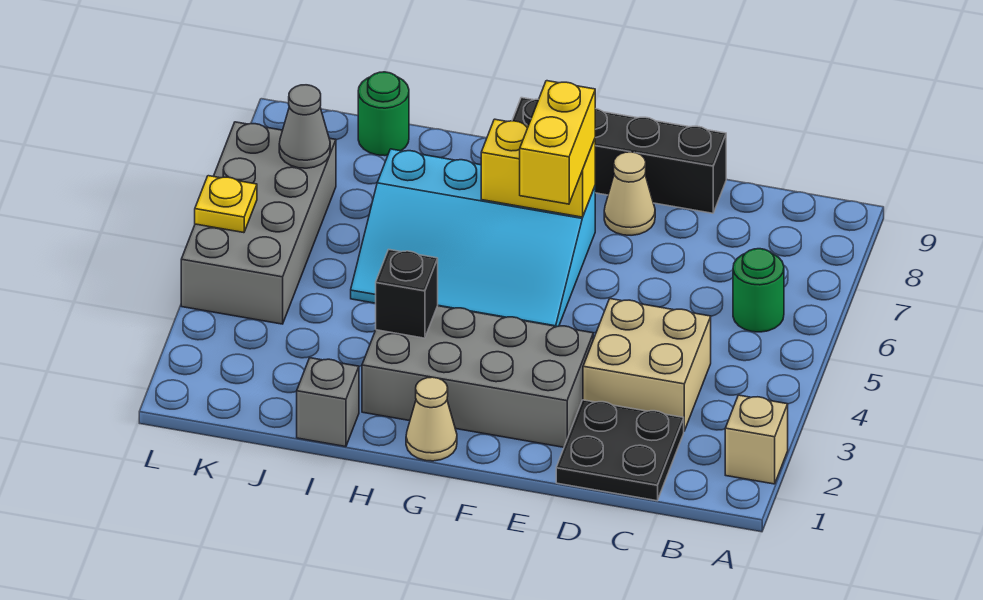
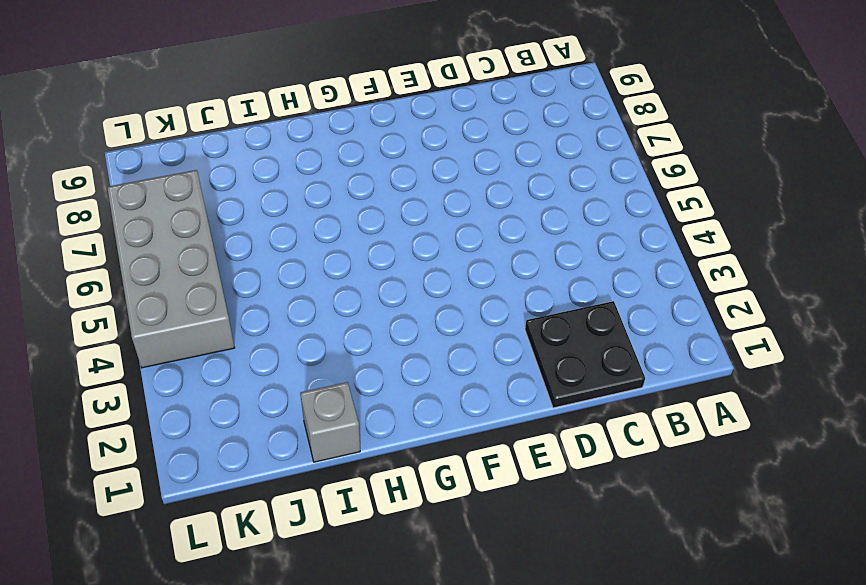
none -> tan 1x1 brick [725,395,788,484]
none -> green 1x1 round brick [733,249,784,332]
none -> tan 2x2 brick [583,299,711,431]

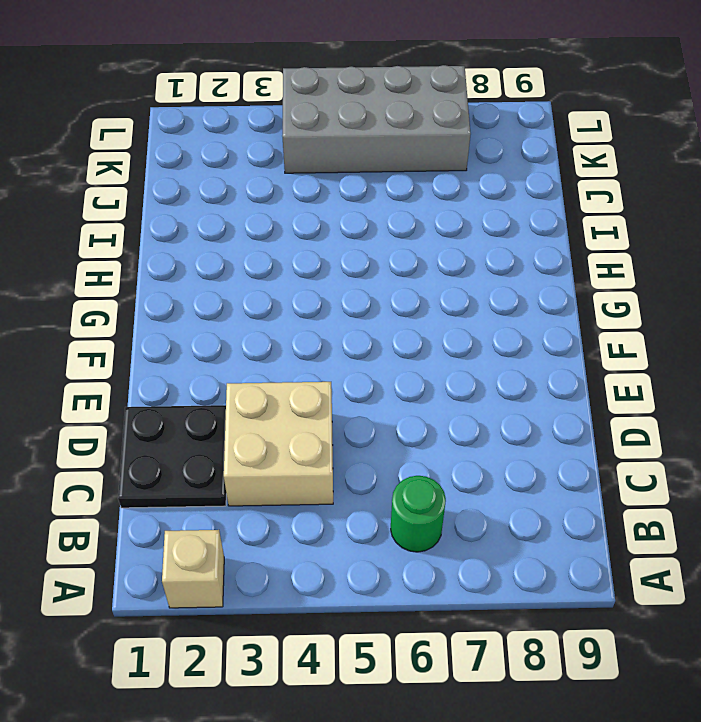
none -> black 1x4 brick [512,98,726,213]
none -> grey 2x4 brick [362,306,593,447]
none -> tan 1x1 cone [604,152,655,235]

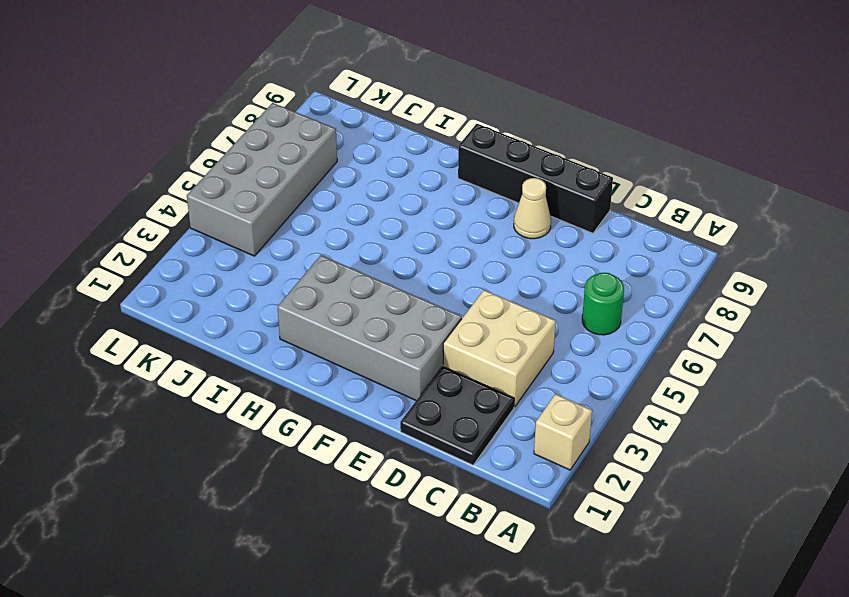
none -> cyan 3x4 slope [351,149,595,326]
none -> tan 1x1 cone [406,377,457,461]
none -> grey 1x1 brick [297,358,359,447]

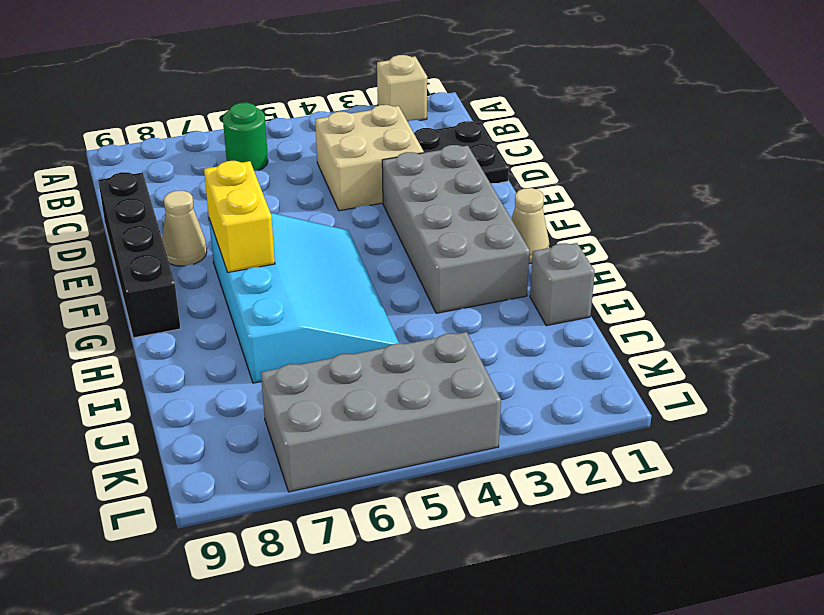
none -> green 1x1 round brick [358,72,409,156]
none -> black 1x1 brick [376,249,438,338]
none -> grey 1x1 cone [279,85,330,168]

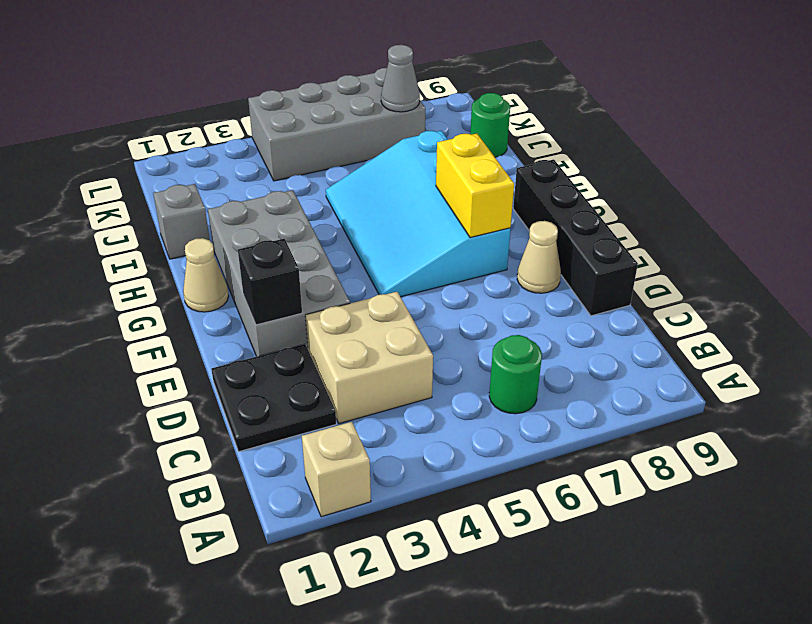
black 1x1 brick [238,239,302,325] -> black 1x1 brick moved to [376,249,438,338]
none -> yellow 1x1 plate [195,176,257,233]
none -> yellow 1x2 brick [520,81,595,204]

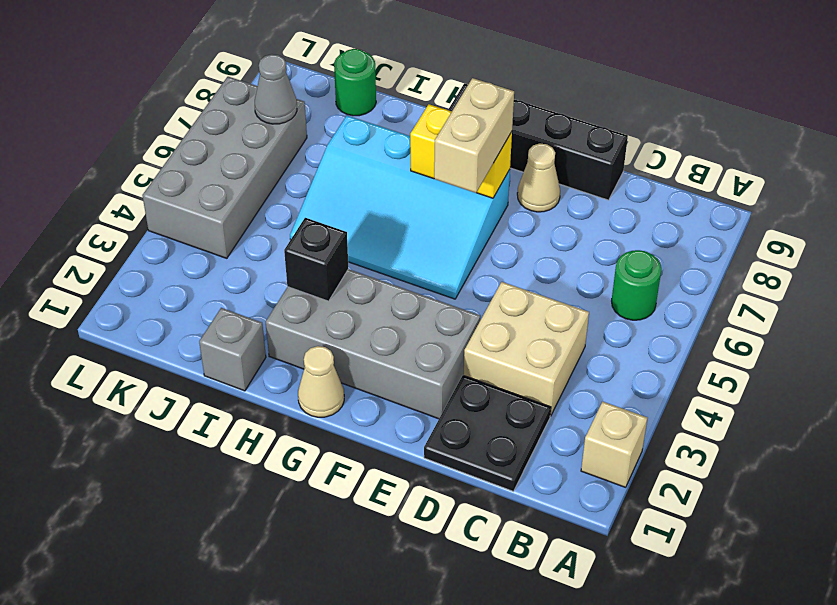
tan 1x2 brick [434,78,514,193] -> yellow 1x2 brick [520,81,595,204]
none -> yellow 1x1 plate [195,176,257,233]

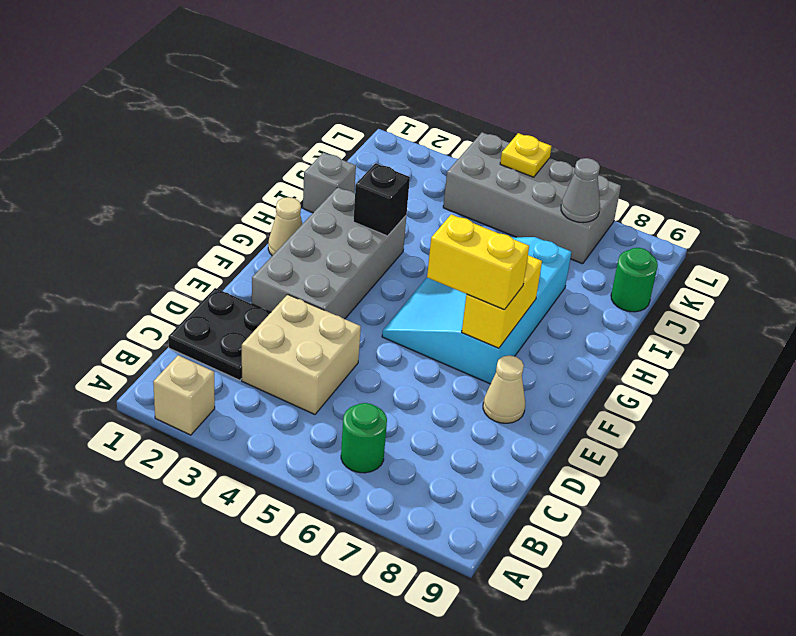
none -> black 1x4 brick [512,98,726,213]

